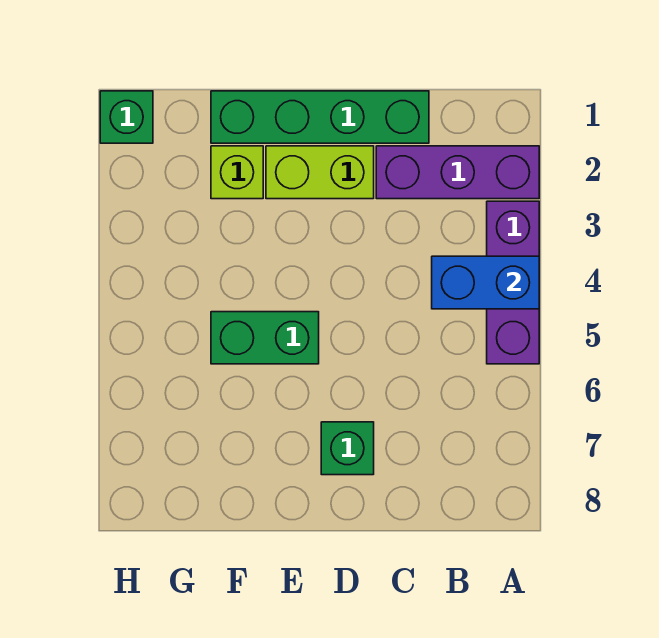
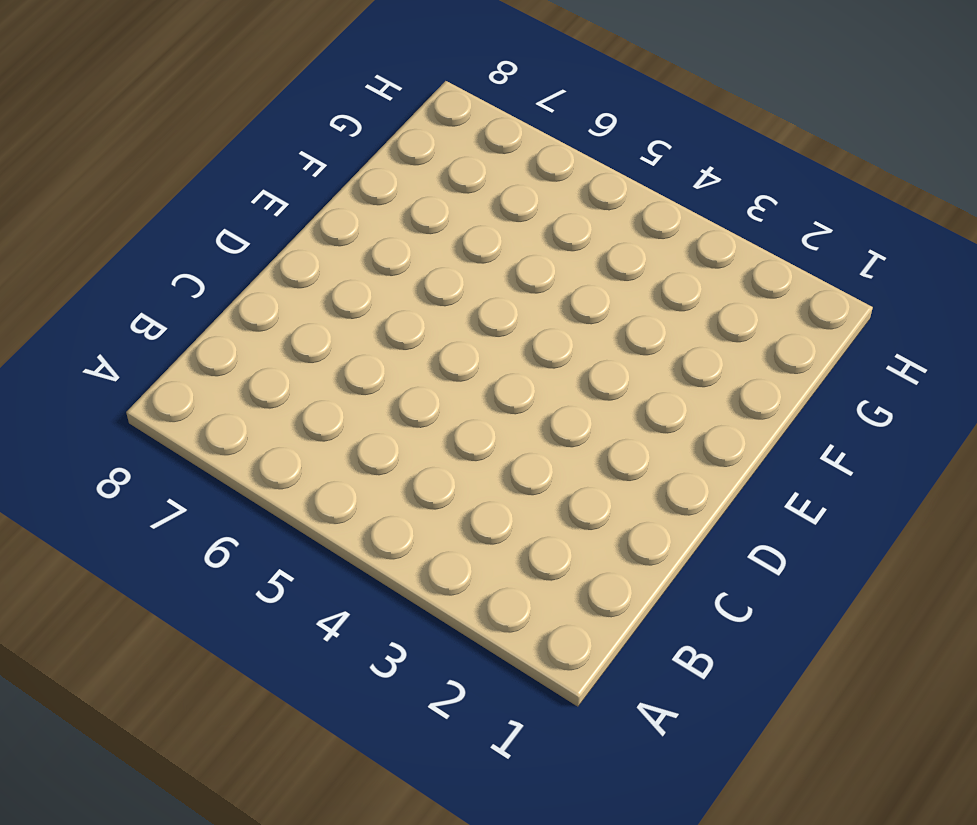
none -> purple 1x3 brick [376,146,539,199]
none -> purple 1x3 brick [487,201,539,364]

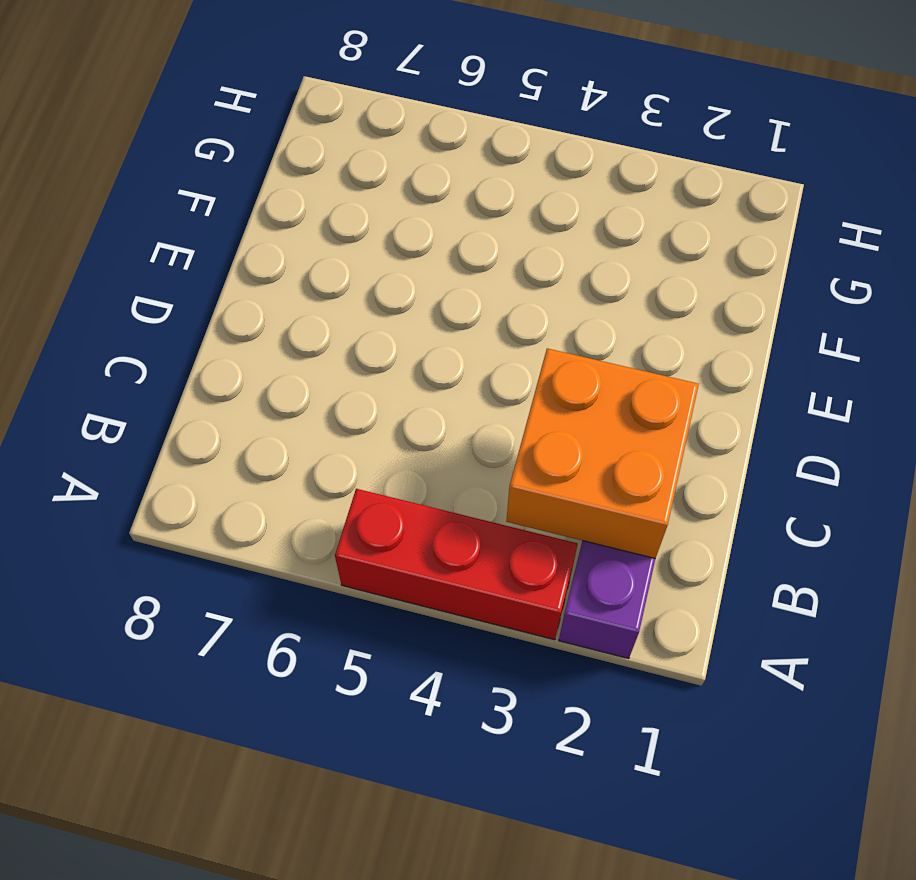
red 1x3 brick [335,489,578,640] -> purple 1x3 brick [487,201,539,364]
orange 2x2 brick [506,348,699,559] -> none
none -> green 1x4 brick [211,91,429,143]
none -> lime 1x2 brick [266,146,374,199]

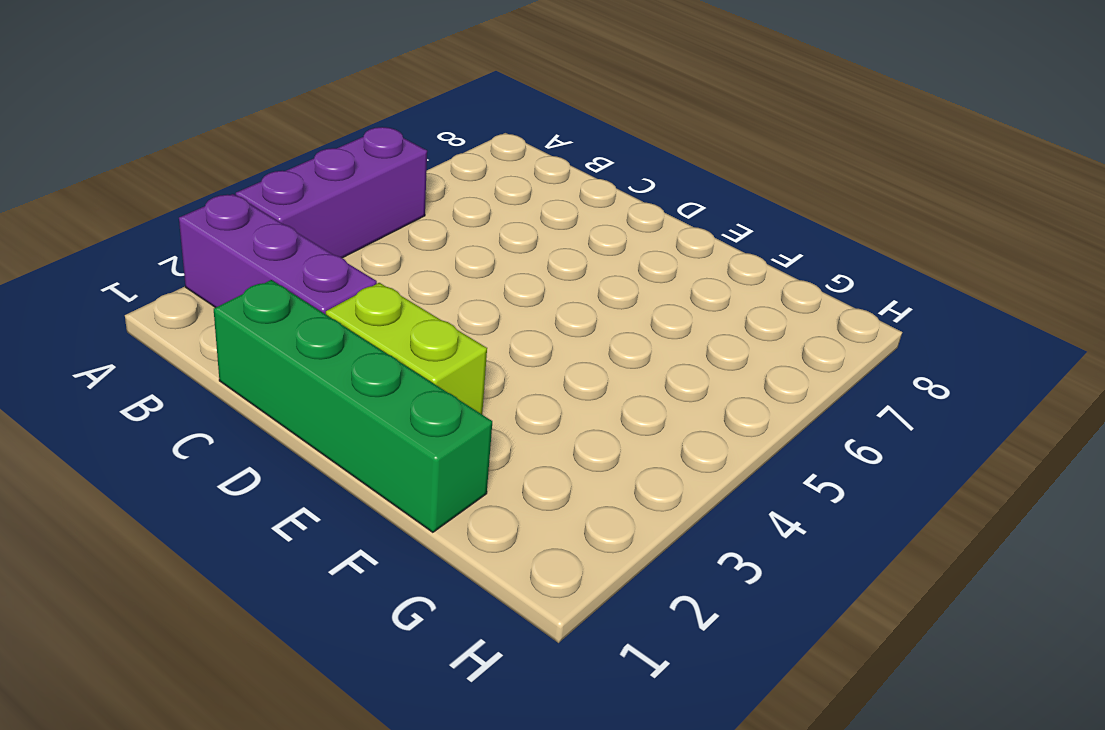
none -> green 1x1 brick [321,422,374,475]
none -> green 1x2 brick [211,312,319,364]

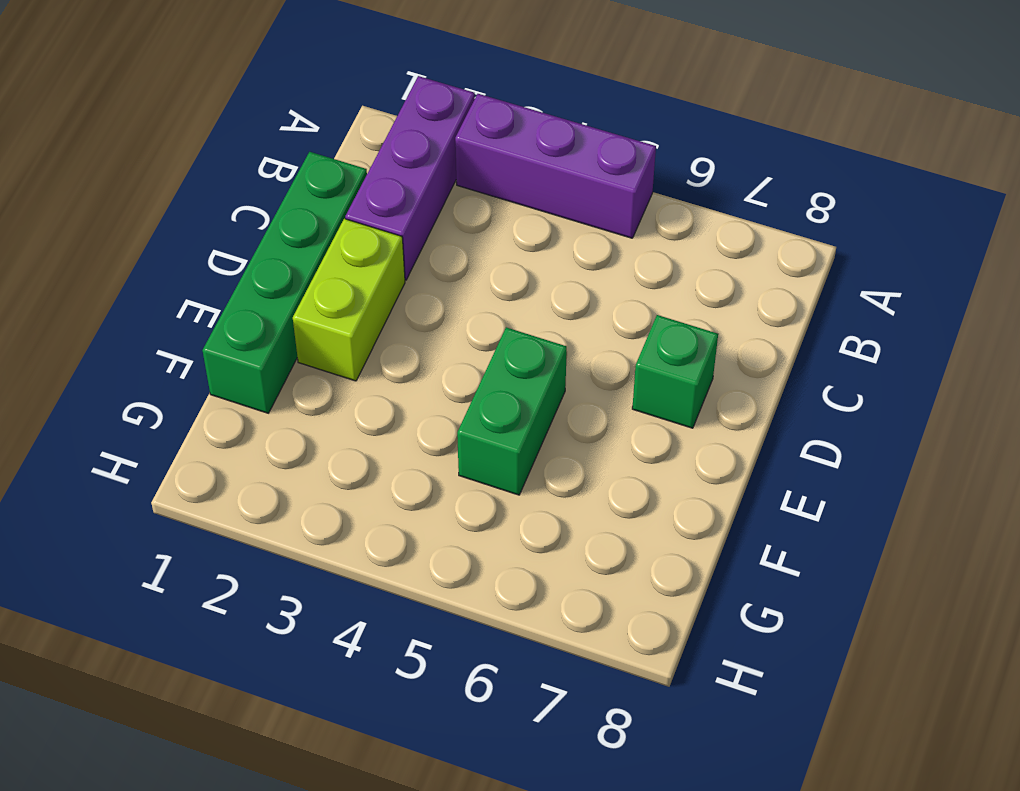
none -> lime 1x1 brick [211,146,263,199]
none -> green 1x1 brick [100,91,153,143]

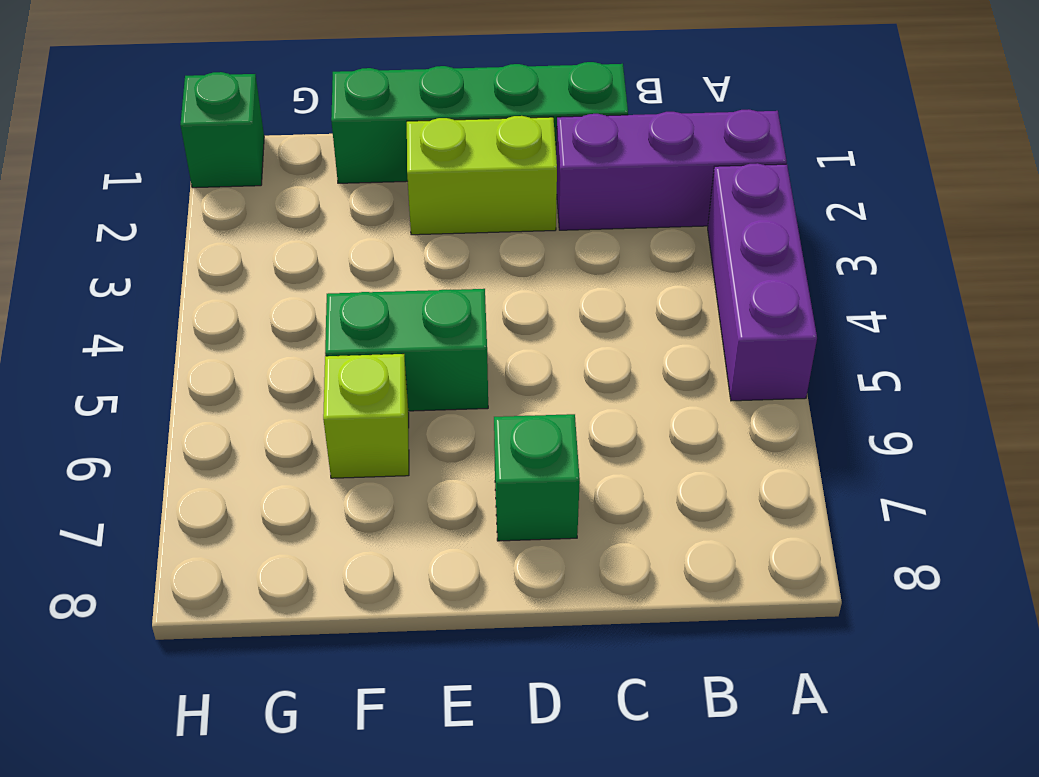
lime 1x1 brick [323,354,409,478] -> lime 1x1 brick moved to [211,146,263,199]
none -> blue 1x2 brick [432,256,539,309]

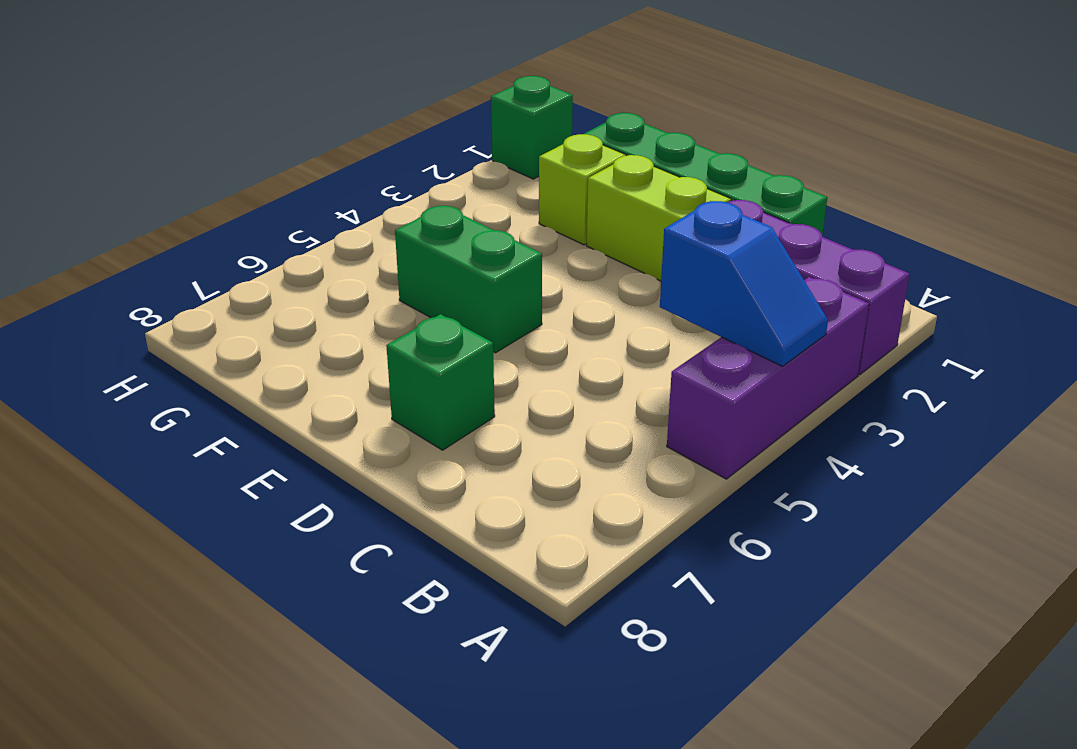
blue 1x2 slope [660,201,828,366] -> blue 1x2 brick [432,256,539,309]

